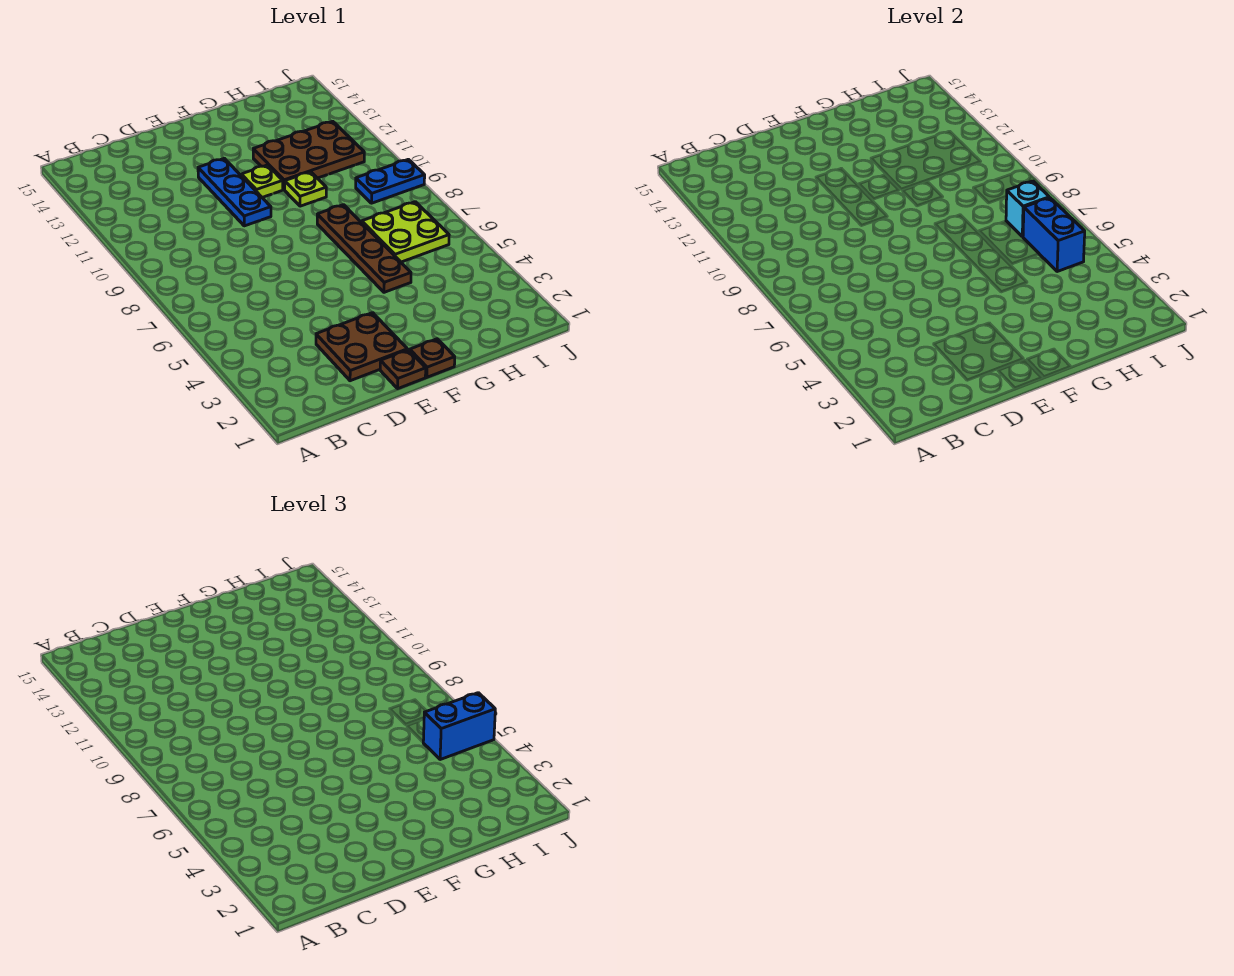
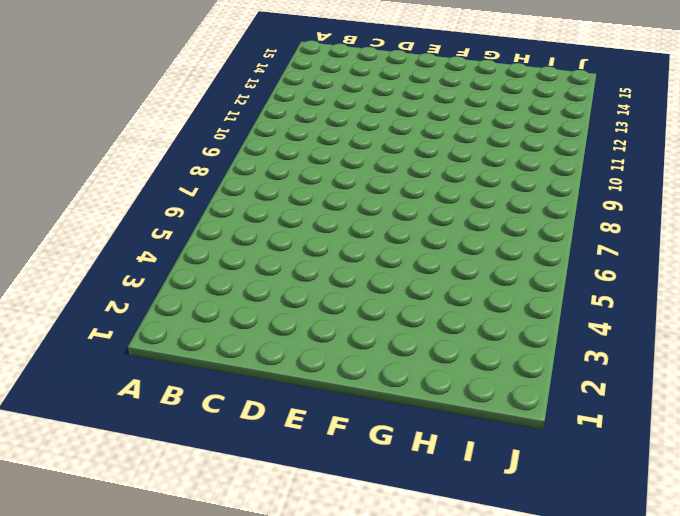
none -> brown 2x2 plate [316,313,407,381]
none -> brown 1x1 plate [380,350,426,388]
none -> blue 1x3 plate [198,158,271,226]

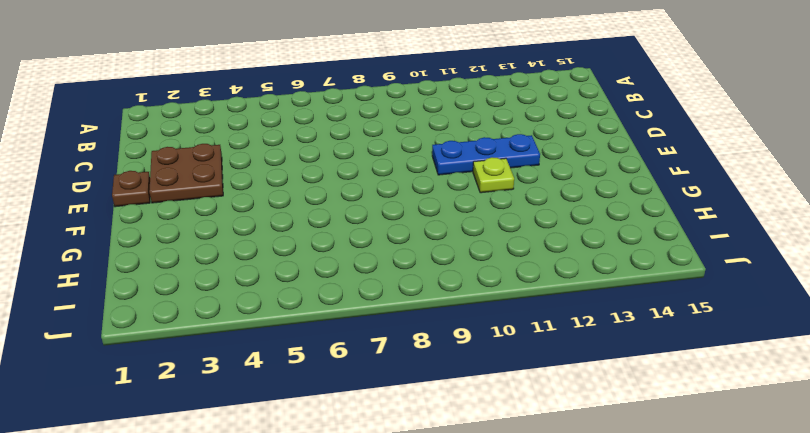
none -> brown 1x1 plate [410,339,455,377]
none -> brown 1x4 plate [317,205,411,292]
none -> lime 1x1 plate [285,172,326,206]

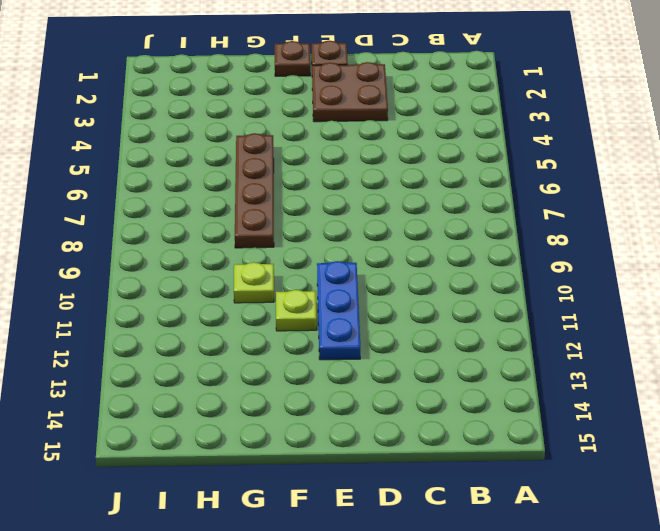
none -> brown 2x3 plate [253,121,364,190]
none -> lime 2x2 plate [361,202,449,262]
none -> blue 1x2 plate [356,159,425,203]

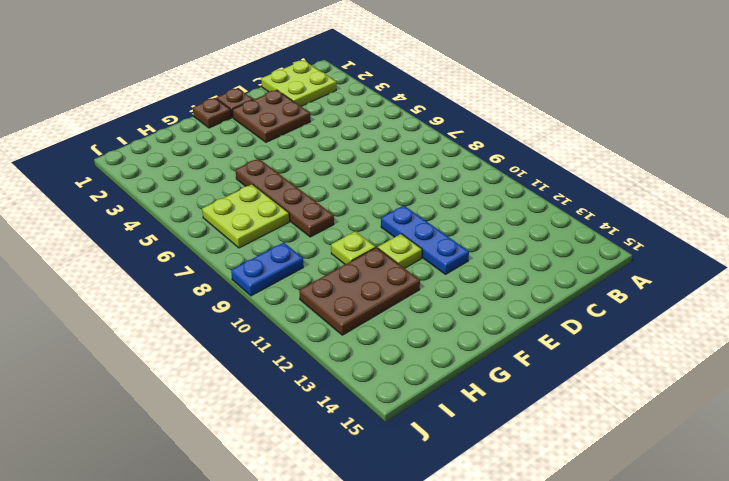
lime 2x2 plate [261,60,336,106] -> none
none -> blue 1x2 brick [1023,198,1085,272]
none -> cyan 1x1 brick [1006,181,1049,237]
none -> blue 1x2 brick [423,693,495,760]

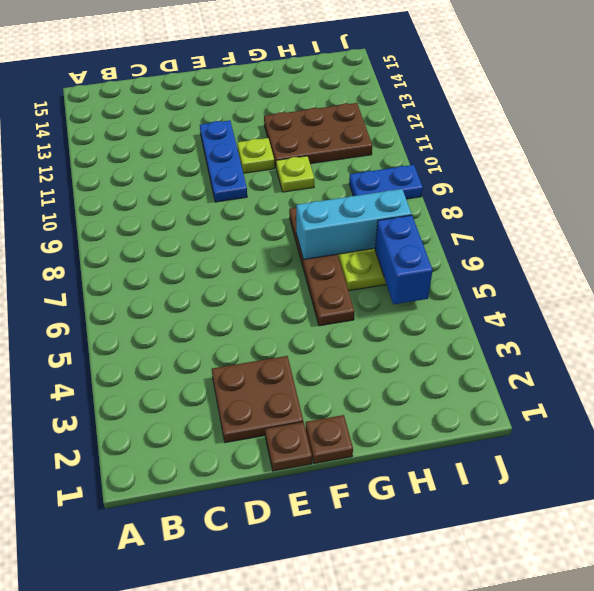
cyan 1x3 brick [296,189,412,260] -> cyan 1x1 brick [1006,181,1049,237]
none -> blue 1x2 brick [423,693,495,760]

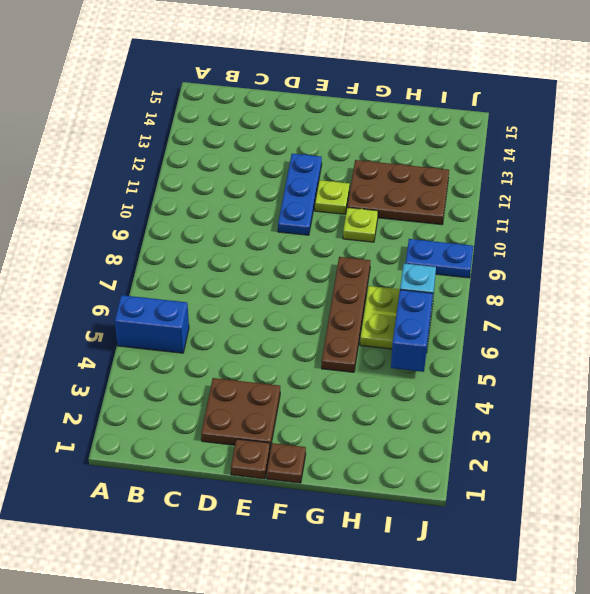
blue 1x2 brick [115,295,189,353] -> blue 1x2 brick moved to [423,693,495,760]

